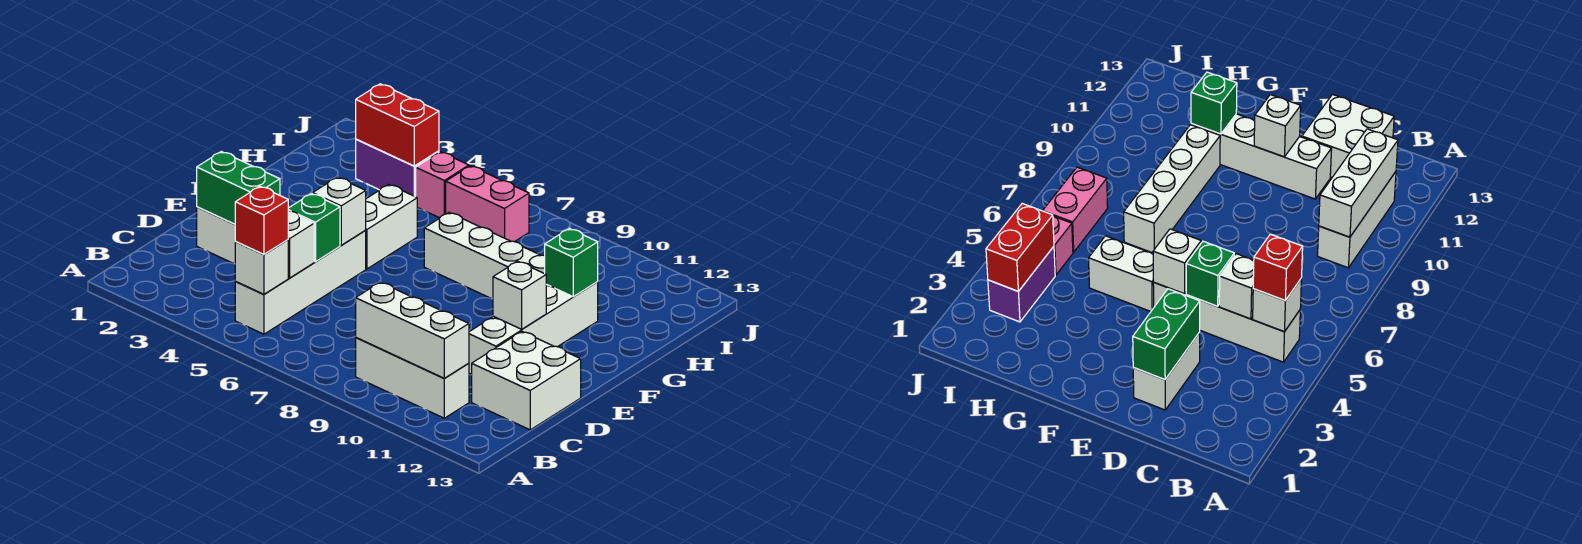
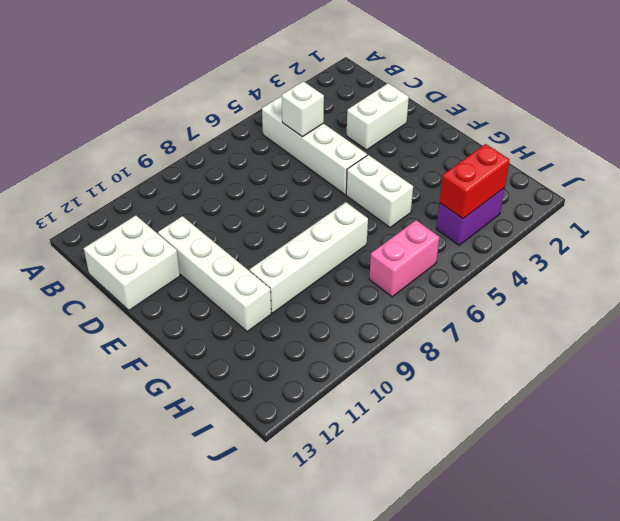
none -> white 1x3 brick [356,338,469,418]
none -> pink 1x1 brick [416,152,469,218]
none -> white 1x1 brick [235,240,288,294]

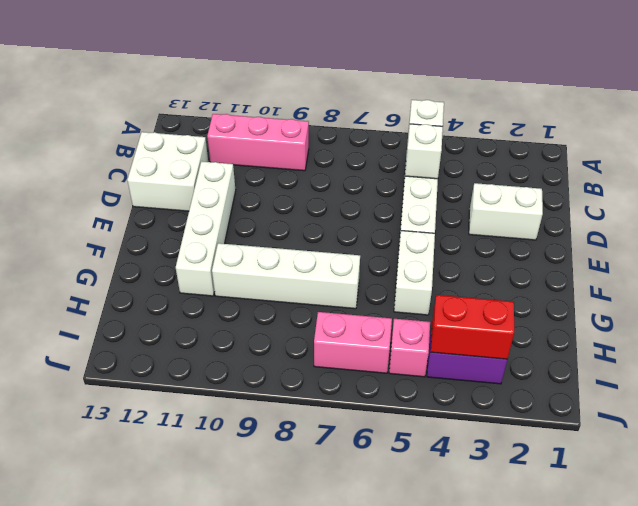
pink 1x3 brick [207,114,309,171] -> white 1x3 brick [356,338,469,418]
none -> white 1x3 brick [356,282,469,378]
none -> green 1x2 brick [197,152,280,224]
none -> green 1x1 brick [288,194,340,262]

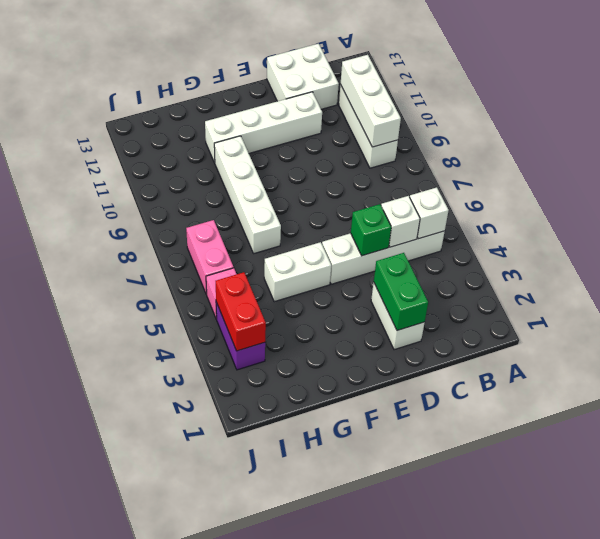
none -> white 1x1 brick [313,177,366,245]
none -> white 1x1 brick [493,261,546,329]
none -> green 1x1 brick [545,229,598,296]

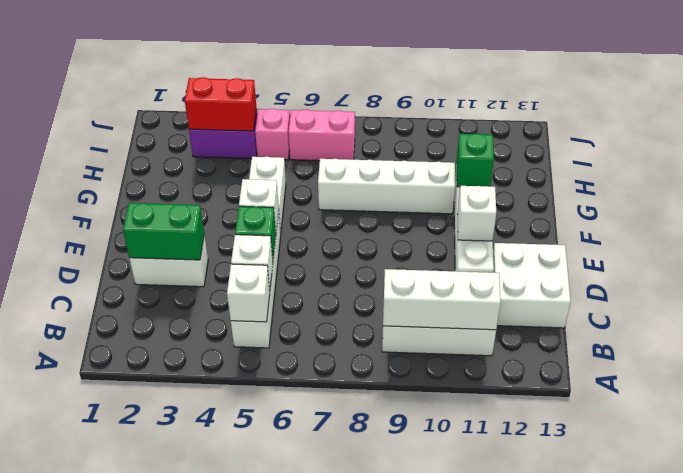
none -> red 1x1 brick [235,186,288,255]

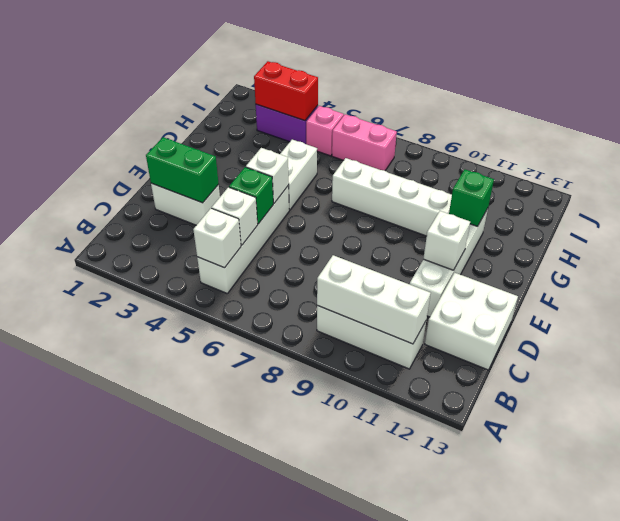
none -> red 1x1 brick [235,186,288,255]

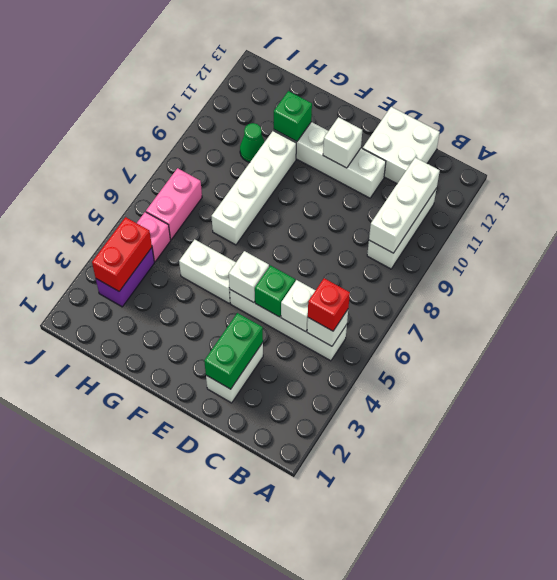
green 1x1 cone [240,123,265,162] -> none

